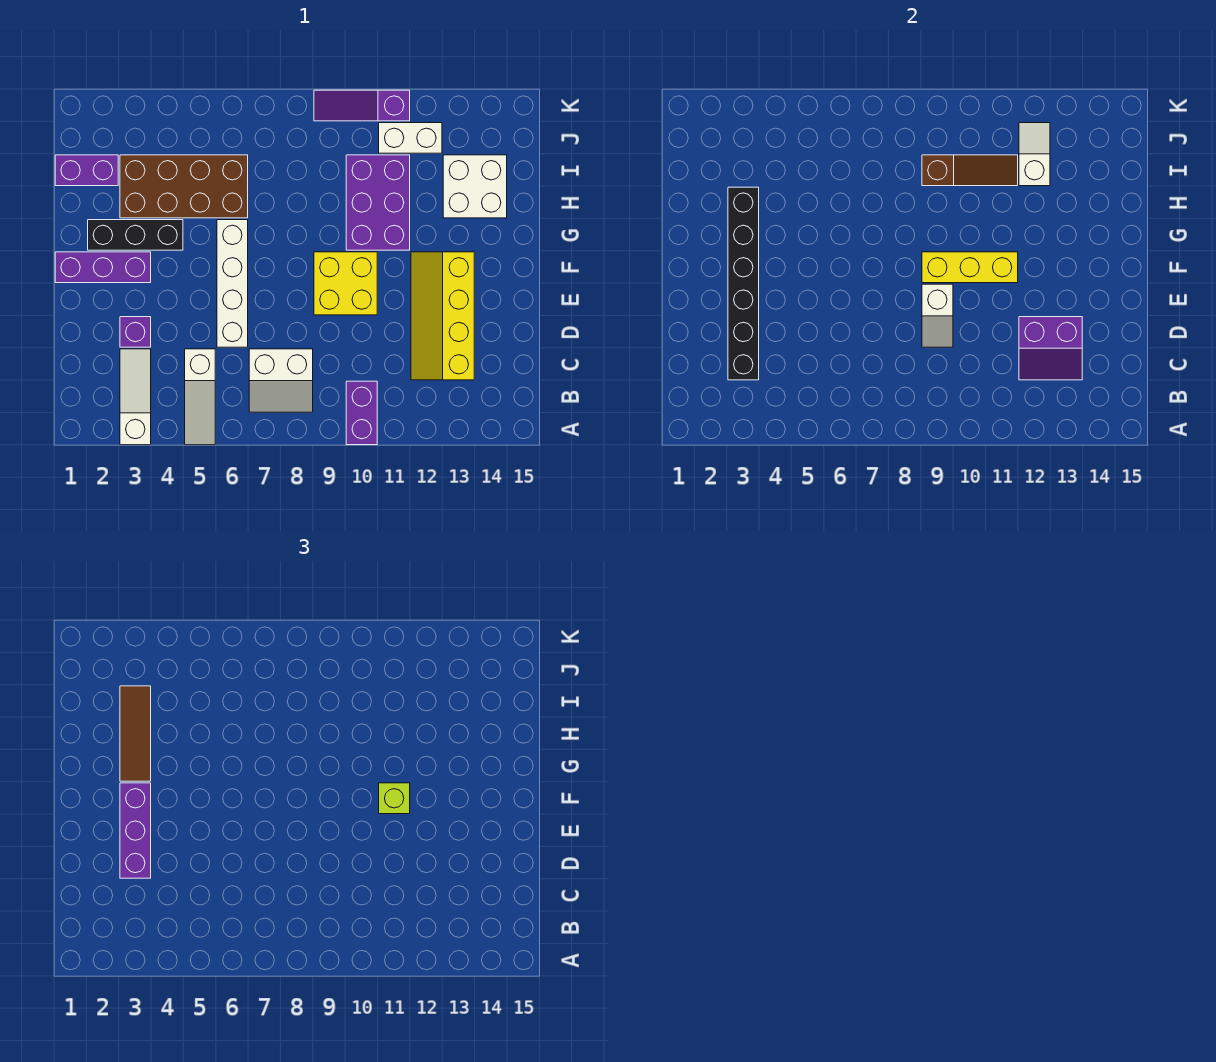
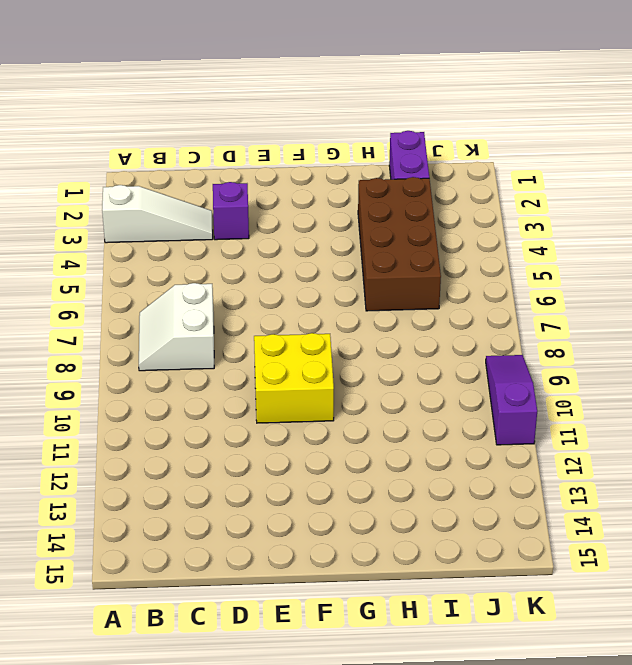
none -> white 1x3 slope [185,349,215,445]
none -> purple 1x2 brick [346,381,377,445]
none -> yellow 2x4 slope [411,252,474,380]

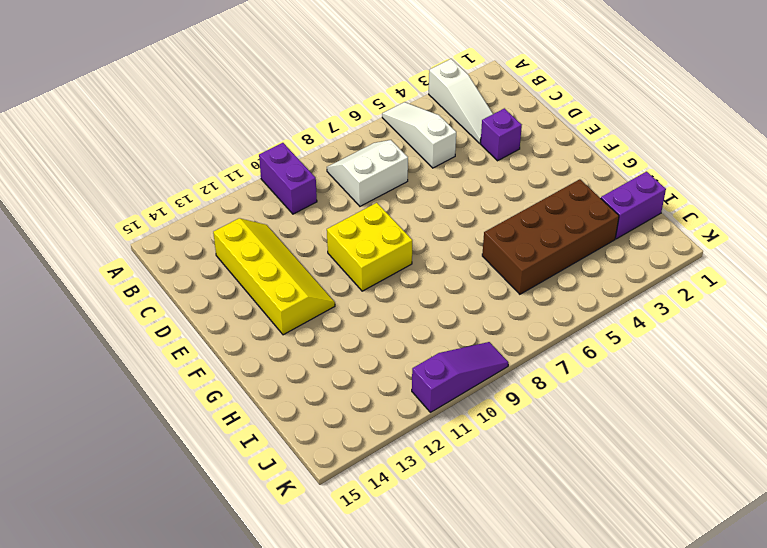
none -> white 1x4 brick [217,220,248,347]
none -> purple 1x3 brick [55,252,151,283]
none -> black 1x3 brick [88,220,183,250]

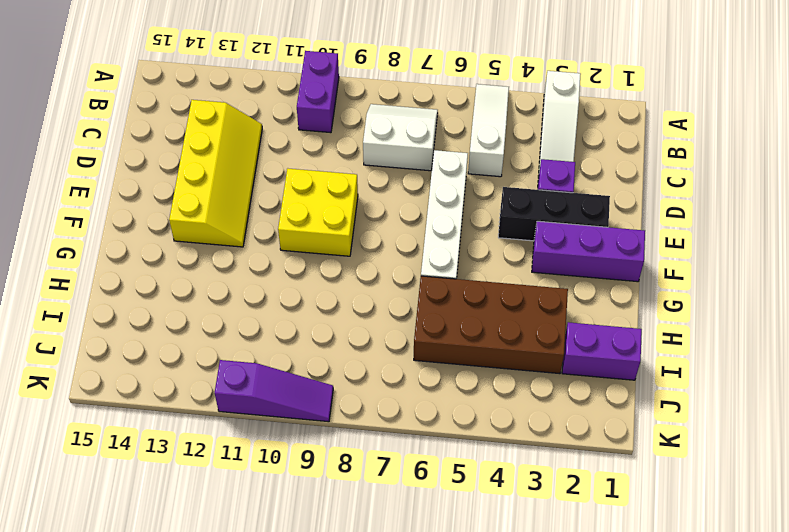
black 1x3 brick [498,187,610,241] -> black 1x3 brick moved to [88,220,183,250]
none -> purple 2x3 brick [346,155,410,250]
none -> white 2x2 brick [443,155,507,218]
none -> white 1x2 brick [379,123,442,153]

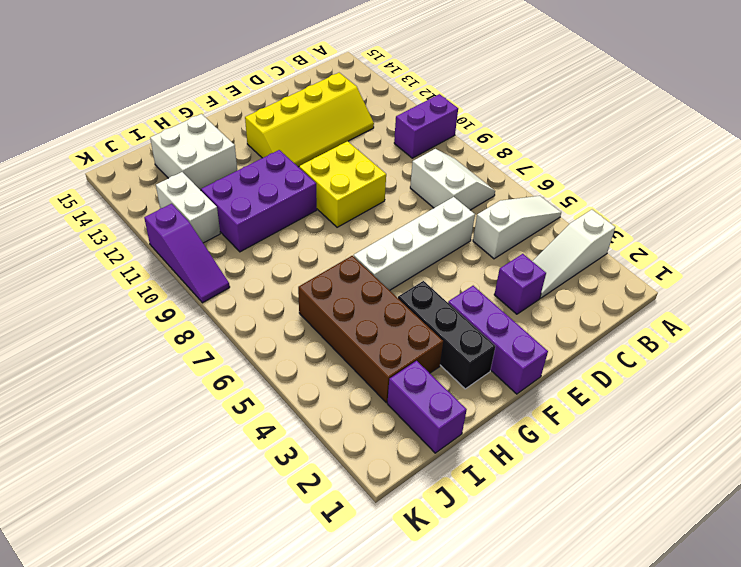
none -> black 1x6 brick [728,187,759,380]
none -> purple 2x2 slope [1019,317,1082,380]
none -> white 1x2 slope [922,284,953,347]

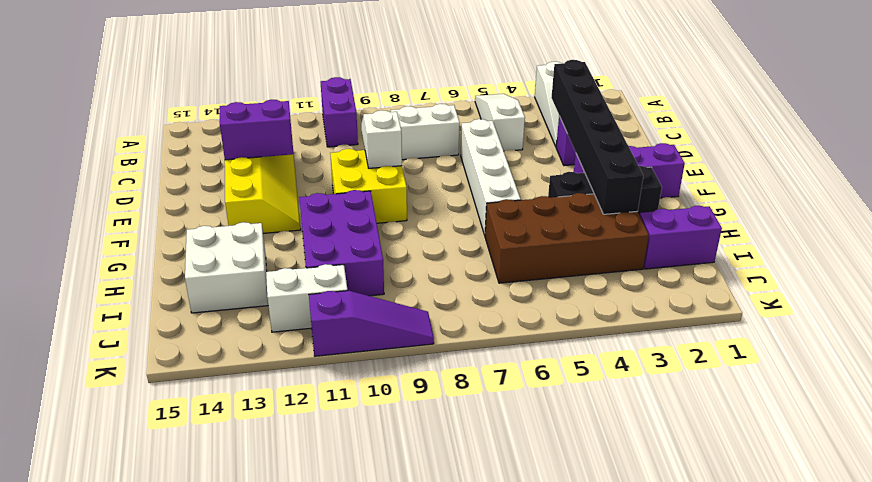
none -> yellow 1x3 brick [922,252,1018,283]
none -> brown 1x3 slope [922,155,1018,186]
none -> white 1x2 slope [1019,123,1050,186]

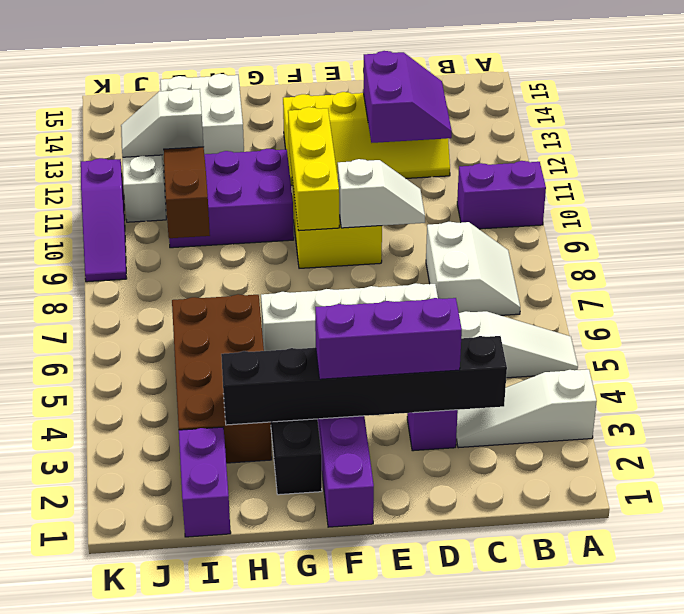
none -> lime 1x1 brick [379,783,410,814]
none -> brown 1x3 tile [120,686,151,781]

